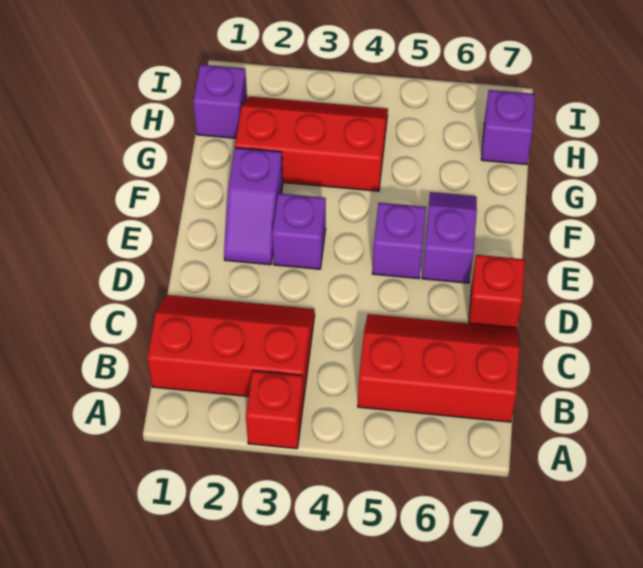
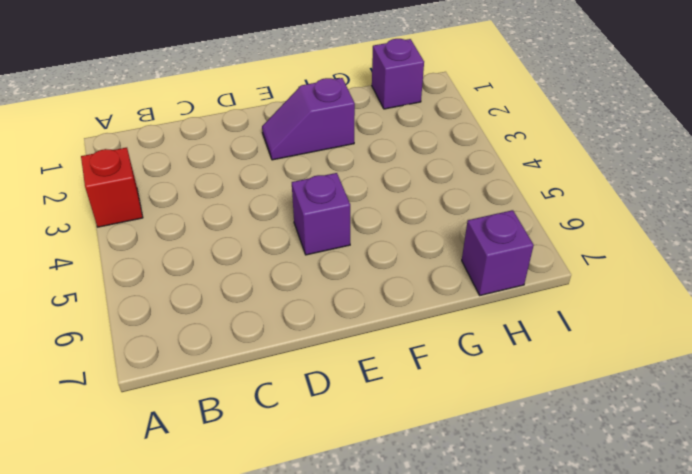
none -> red 2x3 slope [147,295,315,402]
none -> red 2x3 slope [358,314,519,422]

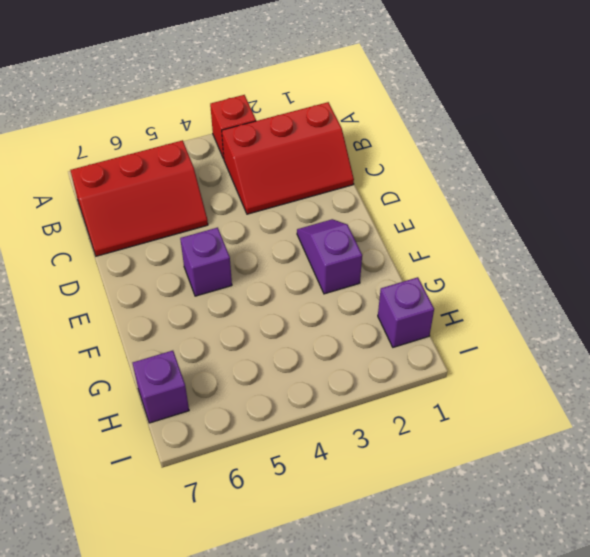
none -> red 1x1 brick [469,255,525,328]
none -> purple 1x1 brick [272,193,326,269]

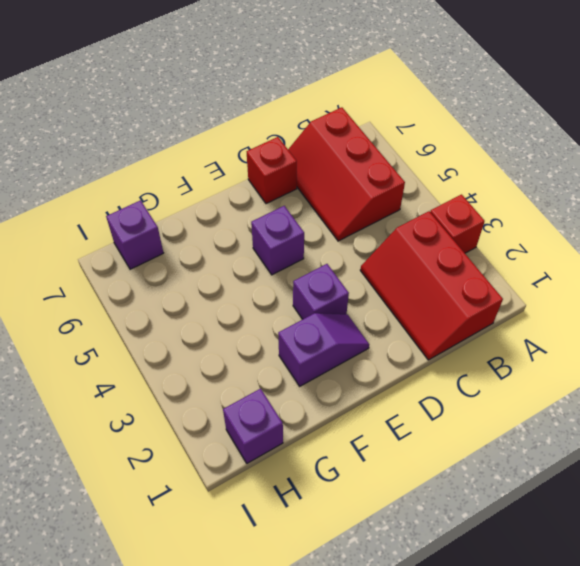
none -> purple 1x2 slope [422,192,477,283]
none -> red 2x3 slope [235,96,388,191]

